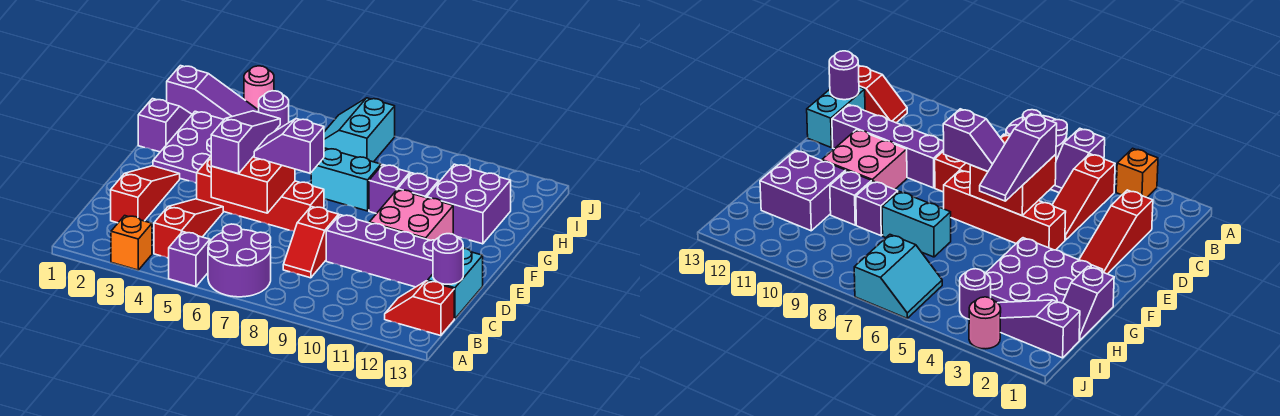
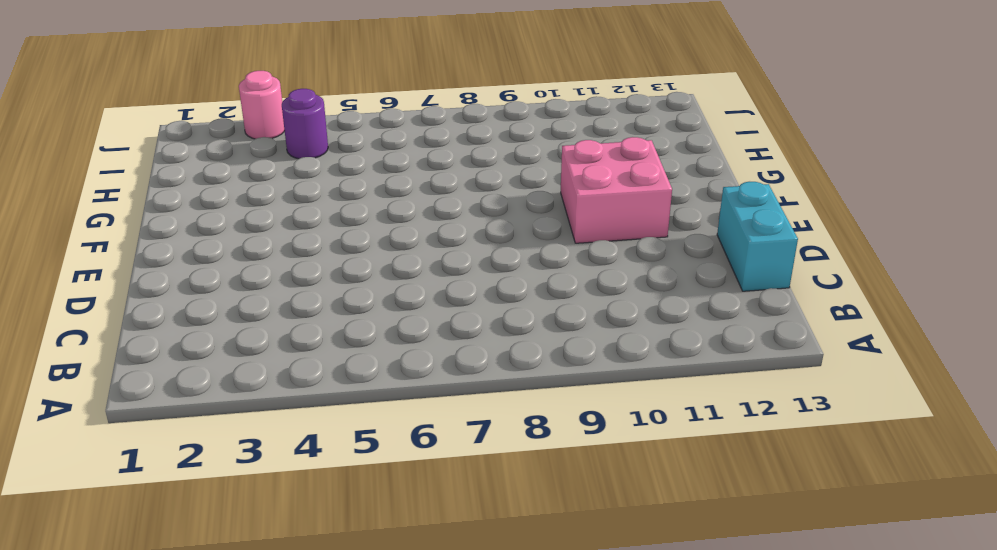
none -> orange 1x1 brick [111,216,152,270]
none -> purple 1x2 slope [169,232,211,287]
none -> purple 2x2 round brick [208,224,271,297]

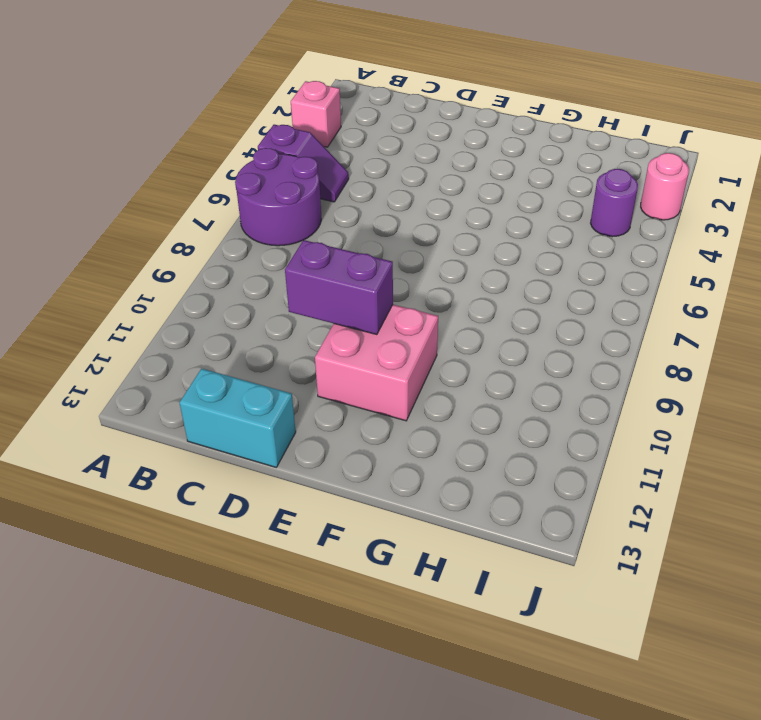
pink 1x1 brick [291,81,341,147] -> orange 1x1 brick [111,216,152,270]
purple 1x2 brick [285,240,393,335] -> none
none -> red 1x3 slope [154,199,223,258]
none -> red 1x2 slope [385,281,454,336]
none -> red 1x3 slope [111,166,180,223]

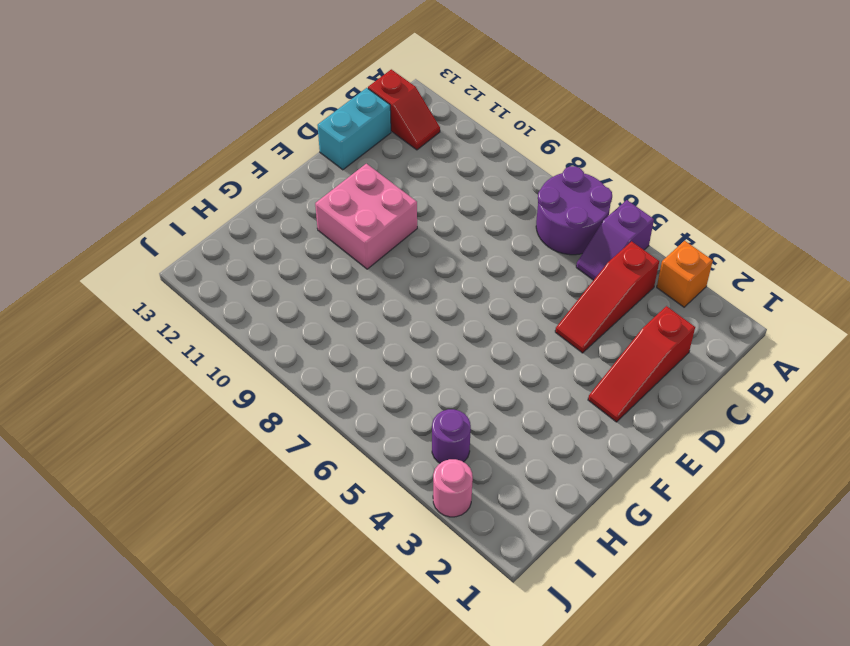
none -> red 1x2 slope [283,207,339,278]
none -> purple 1x4 brick [326,215,435,287]
none -> red 1x4 brick [197,157,324,231]

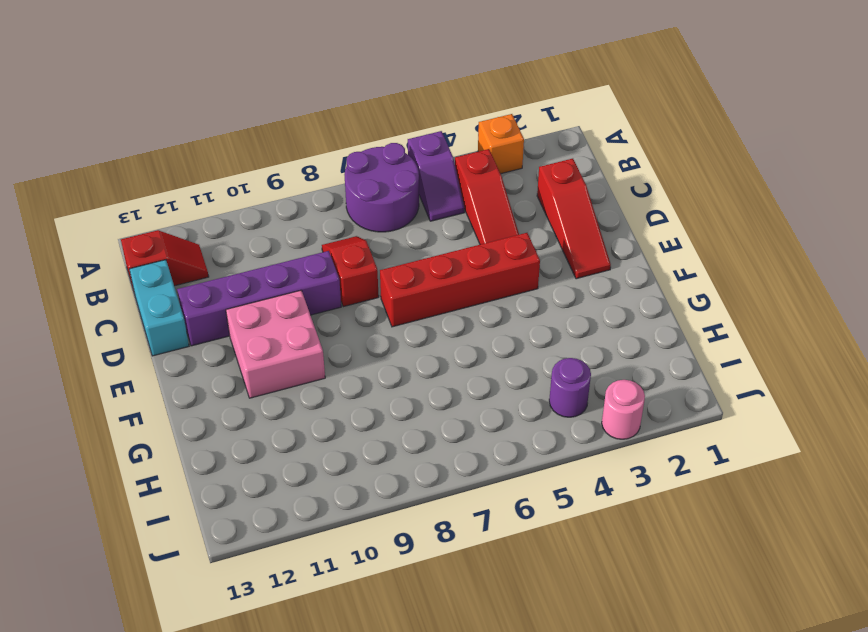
none -> purple 3x3 plate [153,111,224,183]
none -> purple 1x2 slope [138,99,192,152]
none -> cyan 1x2 brick [311,148,381,211]

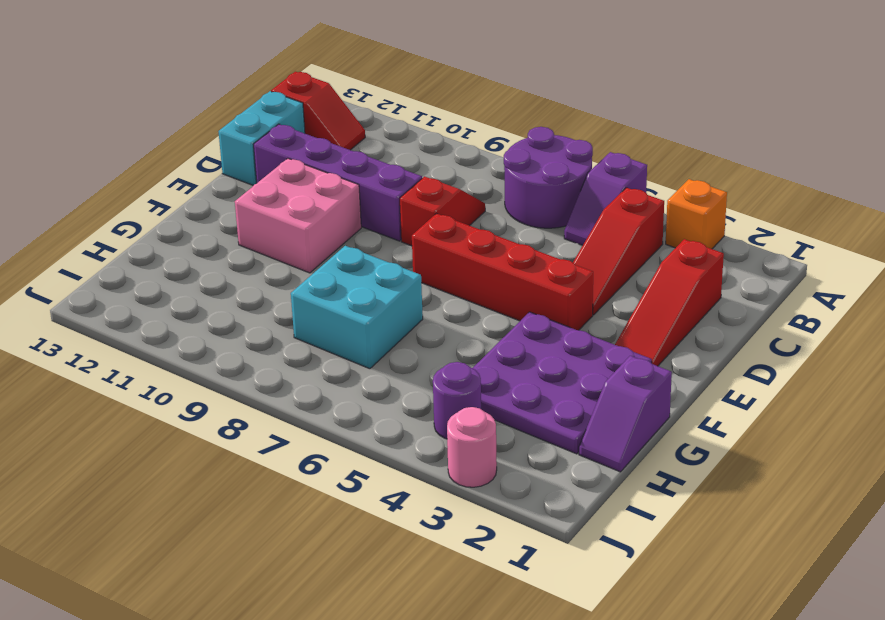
cyan 2x2 brick [291,246,423,369] -> cyan 1x2 brick [311,148,381,211]
none -> purple 1x1 brick [369,165,410,214]
none -> purple 1x1 brick [398,173,439,198]
none -> purple 2x2 brick [427,164,511,244]

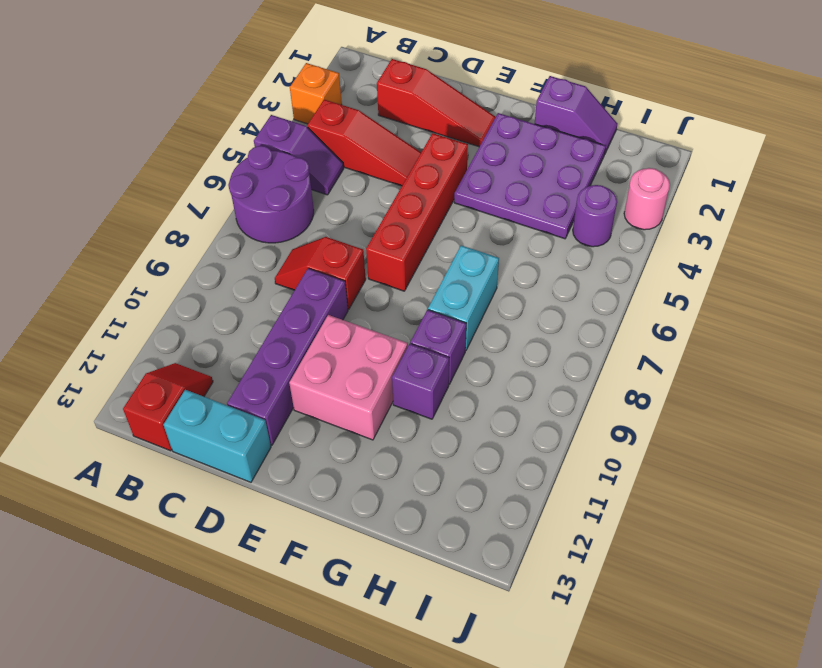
none -> purple 2x2 brick [427,164,511,244]
none -> purple 1x3 slope [167,66,259,119]
none -> cyan 2x2 slope [324,98,395,162]

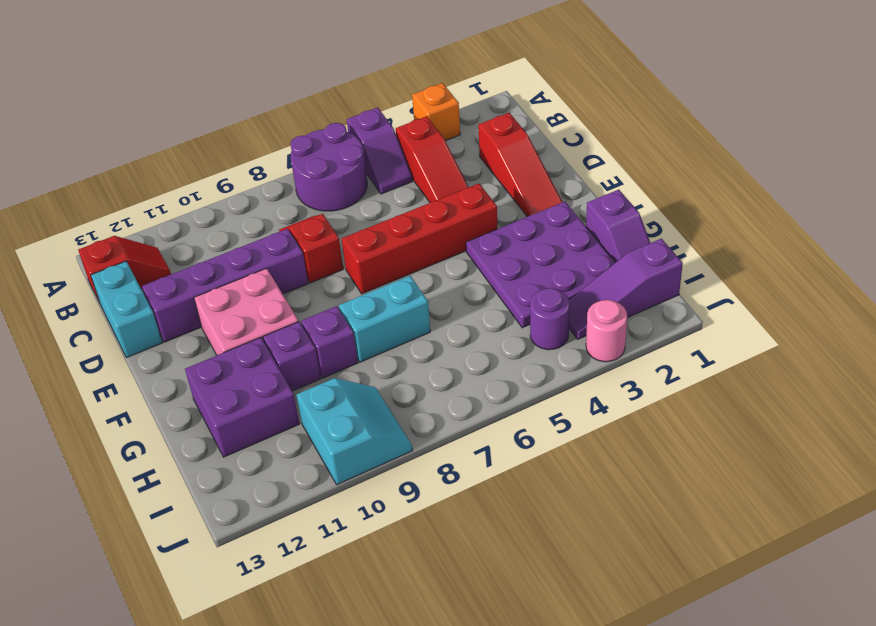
cyan 2x2 slope [296,378,413,485] -> cyan 2x2 slope moved to [324,98,395,162]
none -> purple 1x1 round brick [433,234,463,284]
none -> red 2x2 brick [211,156,295,213]
none -> purple 1x3 slope [211,111,280,174]

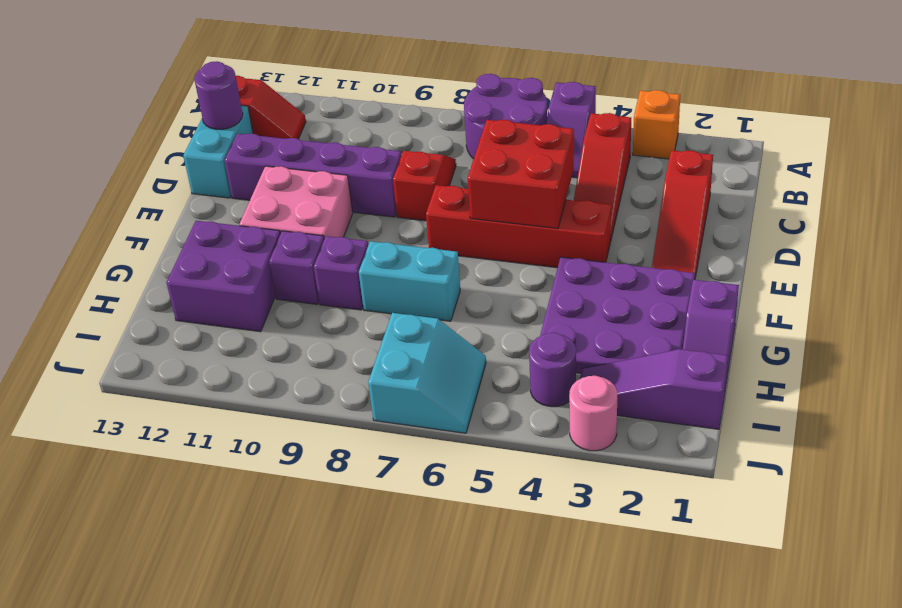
none -> purple 1x3 slope [211,111,280,174]
none -> purple 1x2 slope [254,119,324,173]

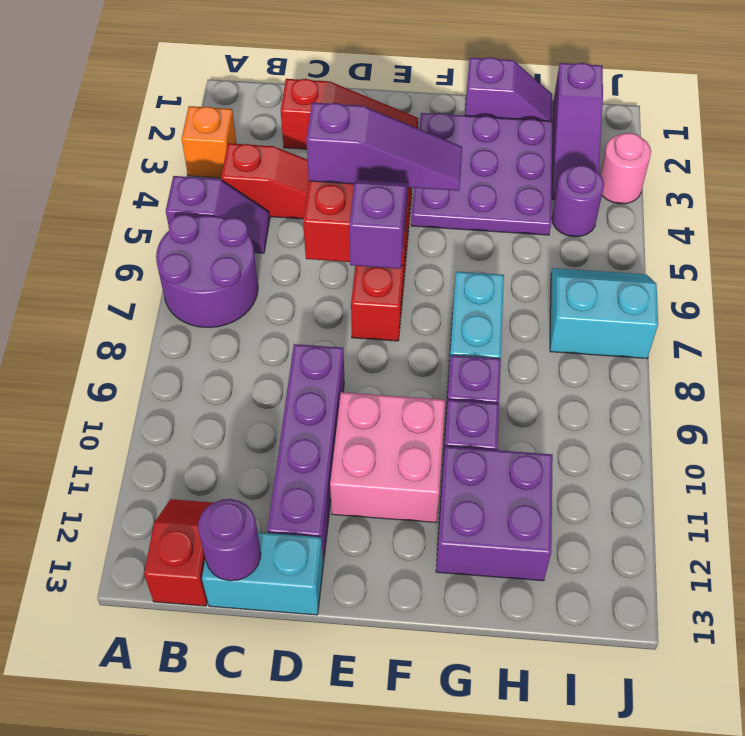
none -> red 1x2 slope [283,207,339,278]

